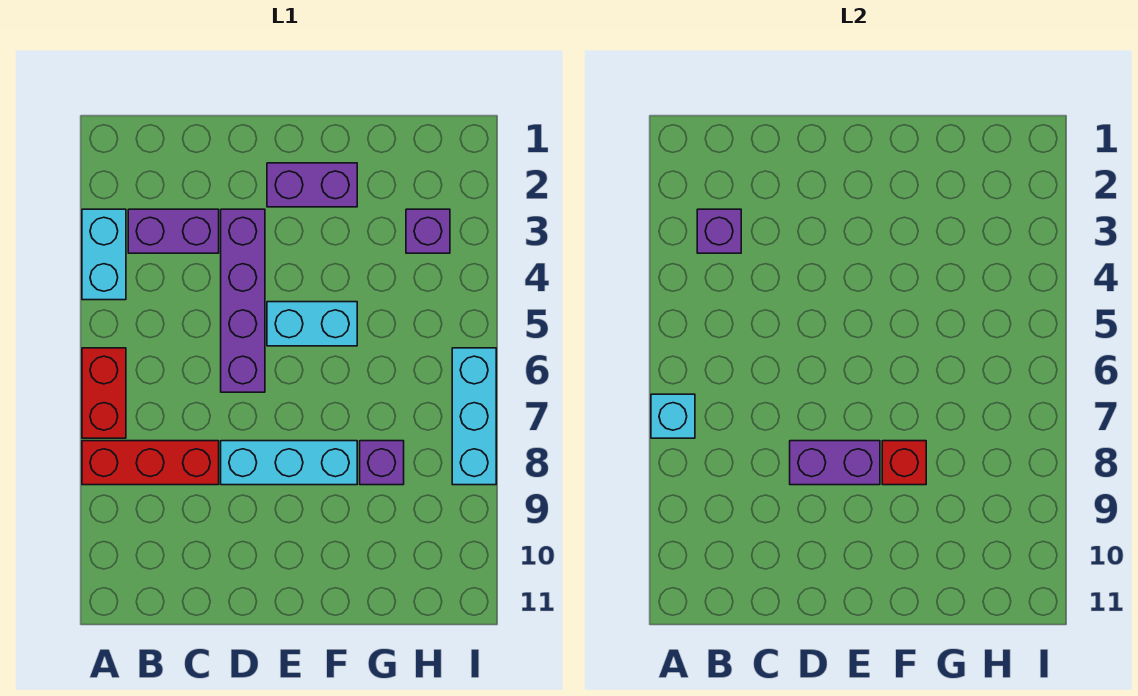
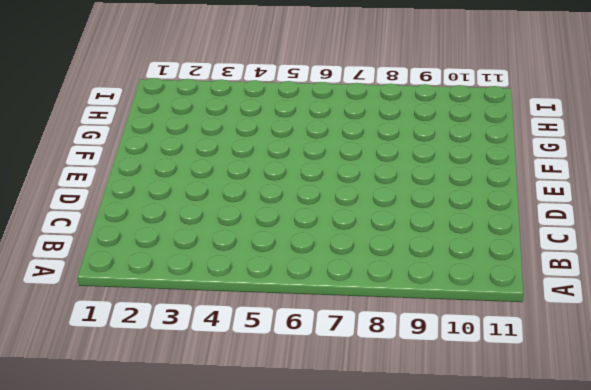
none -> cyan 1x2 brick [82,209,126,300]
none -> red 1x2 brick [82,348,126,438]
none -> red 1x3 brick [82,441,219,485]

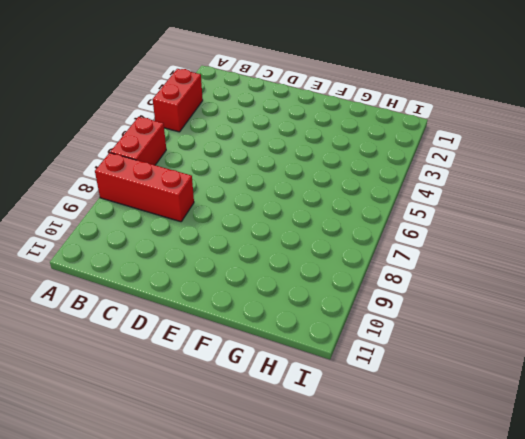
red 1x2 brick [153,69,203,132] -> cyan 1x2 brick [82,209,126,300]
none -> purple 1x2 brick [128,209,219,253]
none -> purple 1x4 brick [221,209,265,392]
none -> cyan 1x3 brick [221,441,357,485]

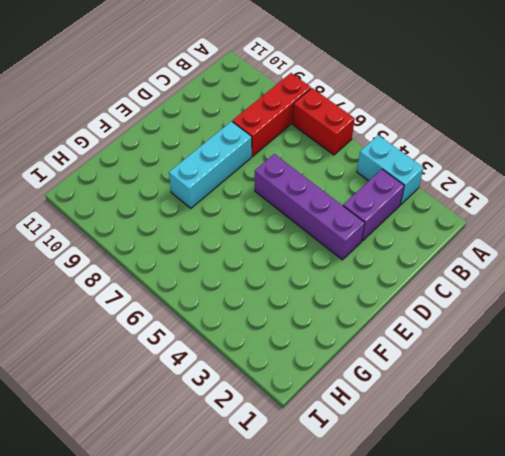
none -> purple 1x2 brick [267,163,357,207]
none -> cyan 1x2 brick [267,302,357,346]
none -> purple 1x1 brick [360,441,404,485]

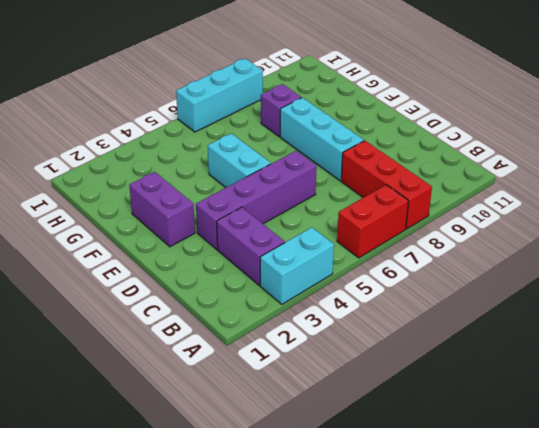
none -> purple 1x1 brick [406,209,450,253]
none -> cyan 1x1 brick [651,394,695,438]
none -> purple 1x1 brick [697,209,741,253]

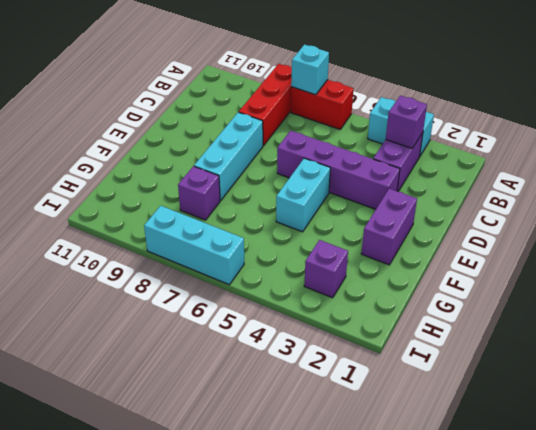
none -> purple 1x2 brick [790,441,880,485]
none -> red 1x1 brick [882,441,926,485]

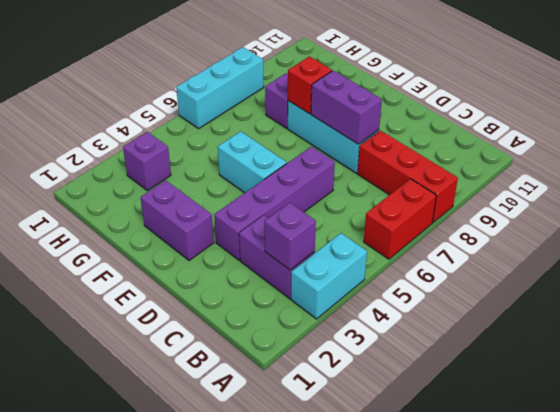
none -> cyan 1x1 brick [651,394,695,438]

